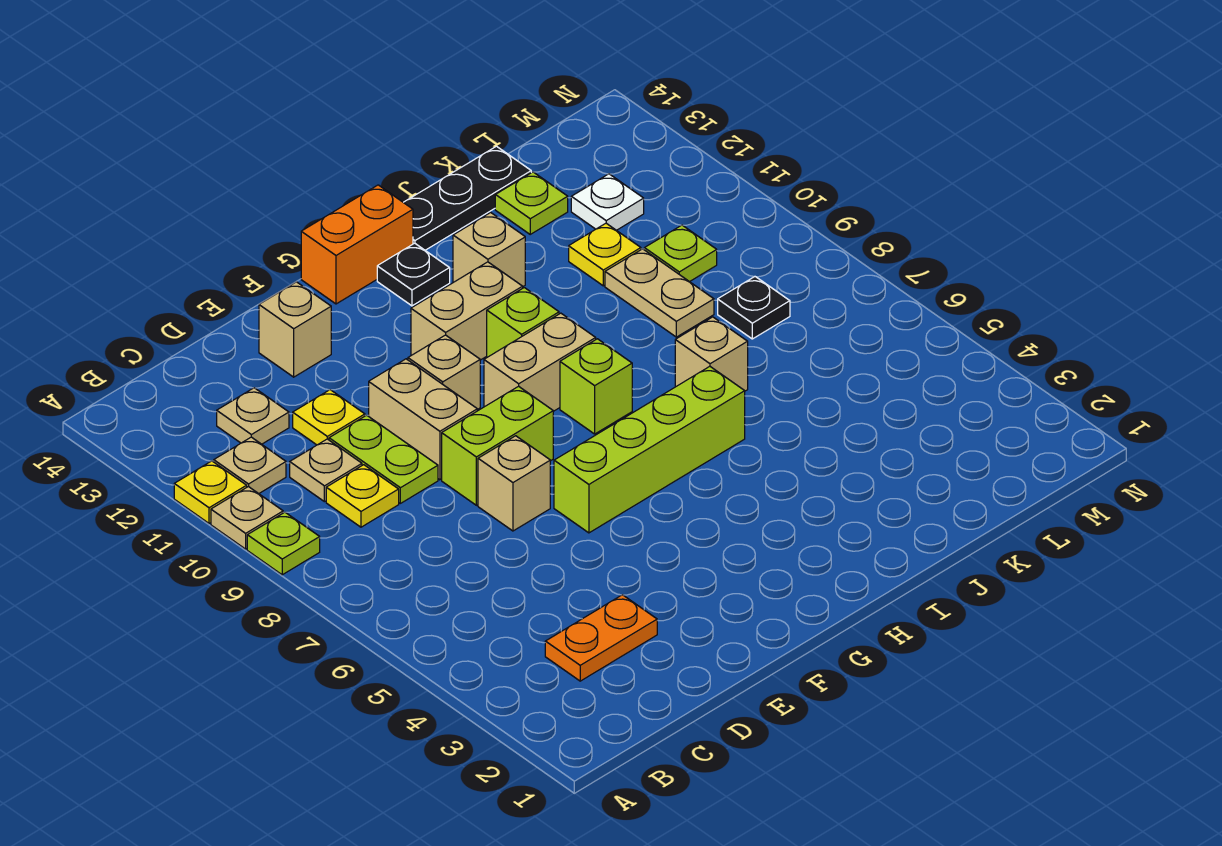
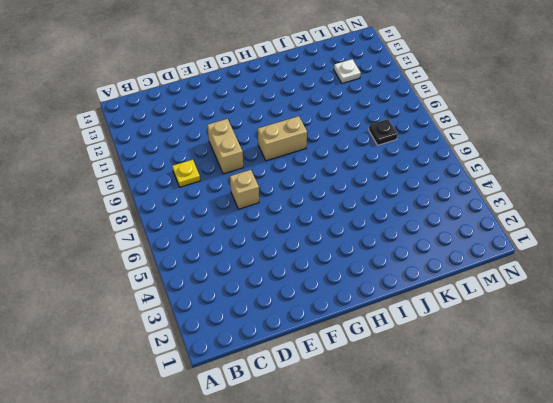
none -> lime 1x1 plate [247,512,320,575]
none -> tan 1x1 plate [211,487,283,549]
none -> yellow 1x1 plate [174,461,247,523]
none -> tan 1x1 plate [214,437,286,494]

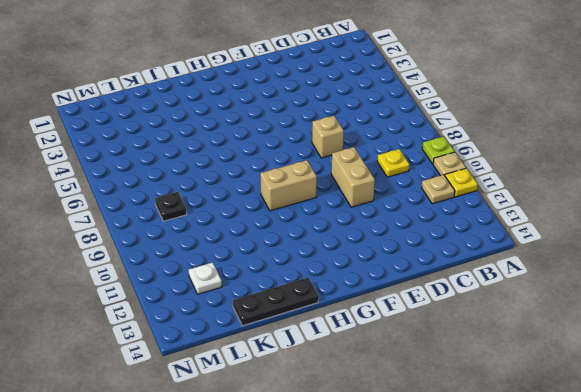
none -> orange 1x2 plate [545,595,657,681]
none -> tan 1x1 plate [290,439,362,502]
none -> tan 1x1 plate [217,388,289,444]
none -> lime 1x2 plate [329,415,438,503]

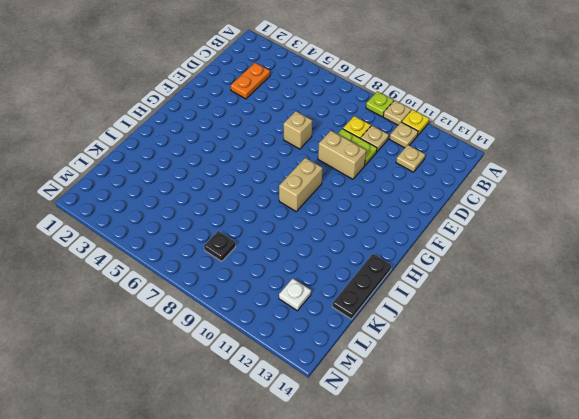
none -> yellow 1x1 plate [293,390,365,445]
none -> lime 1x2 brick [442,386,553,505]
none -> tan 1x1 brick [259,282,331,377]
none -> lime 1x4 brick [554,366,745,533]

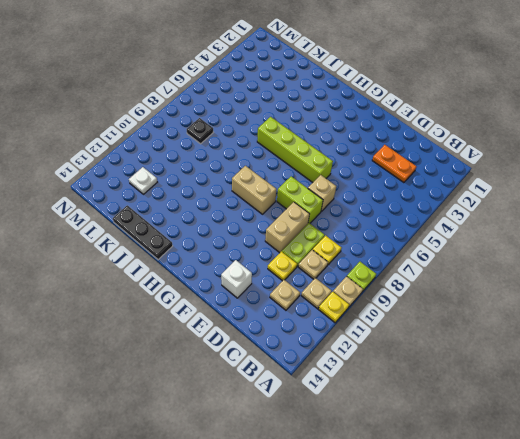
white 1x1 brick [221,260,252,298] -> tan 1x1 brick [259,282,331,377]
none -> tan 1x1 brick [408,335,480,410]
none -> tan 1x2 brick [411,262,523,360]
none -> orange 1x2 brick [301,185,413,304]
none -> lime 1x1 brick [560,339,632,434]

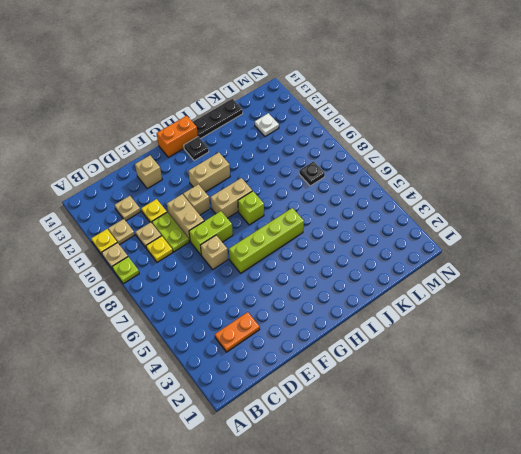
none -> lime 1x1 brick [487,288,559,357]
none -> tan 1x1 brick [453,212,525,286]
none -> tan 1x1 brick [675,317,748,391]
none -> tan 1x2 plate [605,249,714,337]

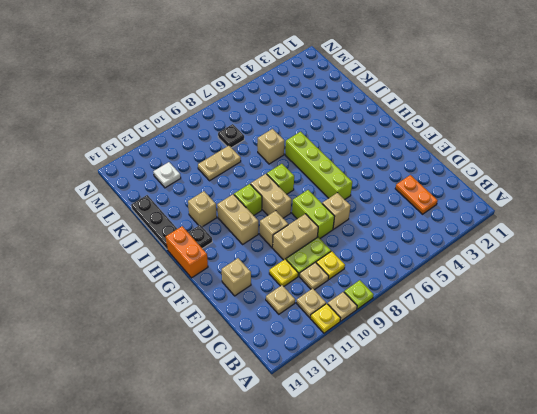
none -> yellow 1x1 plate [569,223,641,286]
none -> lime 1x1 plate [495,172,568,234]
none -> lime 1x1 plate [644,225,717,282]

